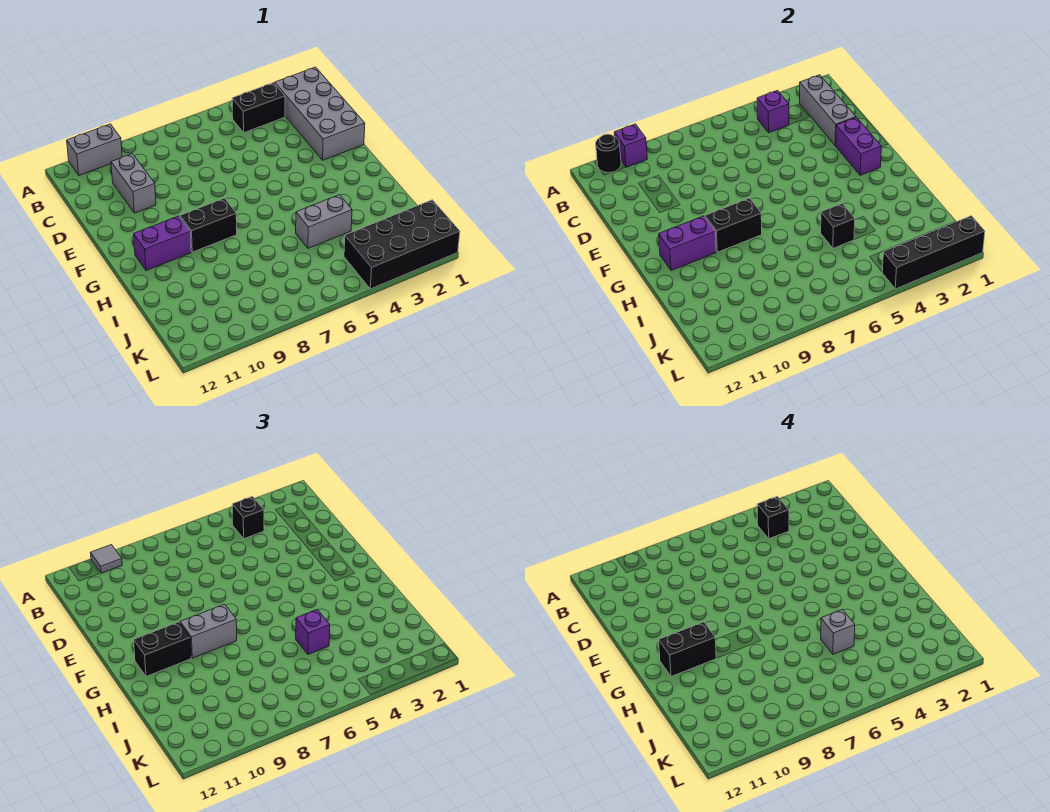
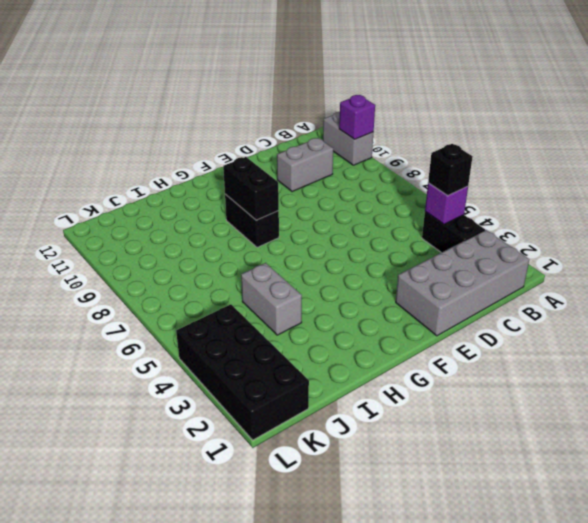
none -> purple 1x2 brick [134,216,191,271]
none -> black 1x1 round brick [596,134,621,173]
none -> grey 1x3 brick [800,75,856,145]

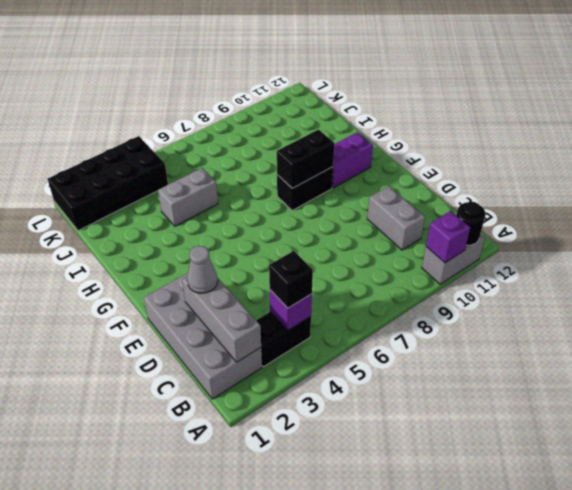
grey 1x1 cone [187,246,218,293] -> none
none -> purple 1x2 brick [835,117,881,175]
none -> purple 1x2 brick [659,216,716,271]
none -> black 1x1 brick [821,203,855,248]

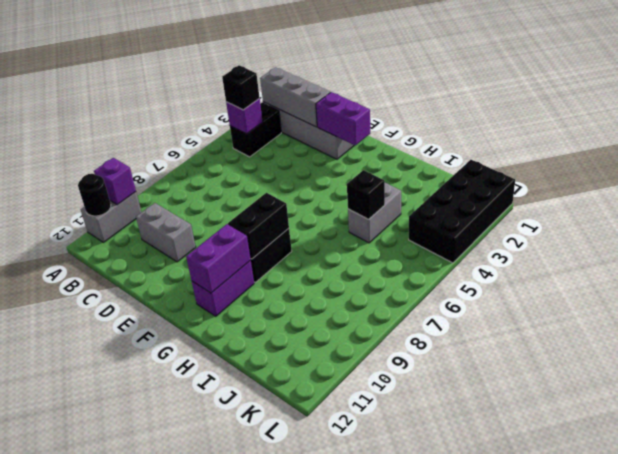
none -> black 1x4 brick [882,216,985,289]
none -> grey 1x1 tile [91,545,122,573]
none -> grey 1x2 brick [180,604,237,658]

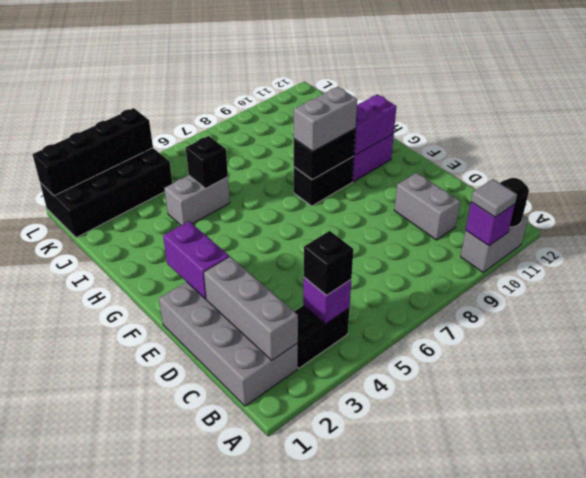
none -> black 1x2 brick [134,622,191,677]
none -> purple 1x1 brick [296,609,330,654]
none -> black 1x1 brick [757,496,789,539]

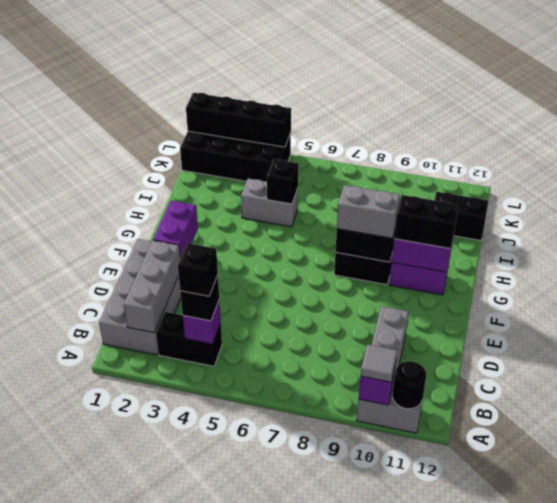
black 1x2 brick [434,192,489,241] -> black 1x2 brick moved to [659,622,716,677]
none -> purple 1x1 brick [296,609,330,654]
none -> grey 1x1 brick [821,609,855,654]

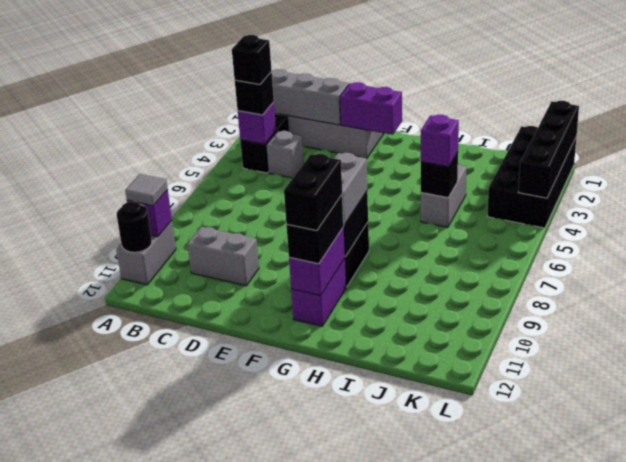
grey 1x1 brick [266,131,304,178] -> grey 1x1 brick moved to [821,609,855,654]

